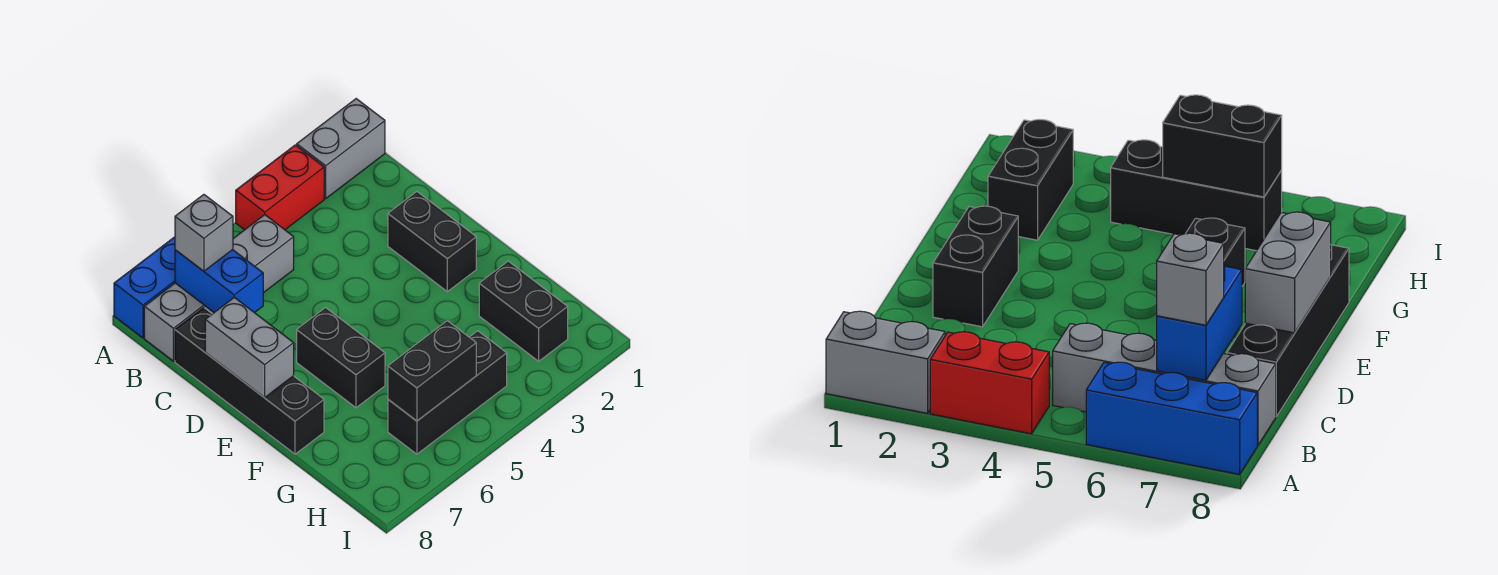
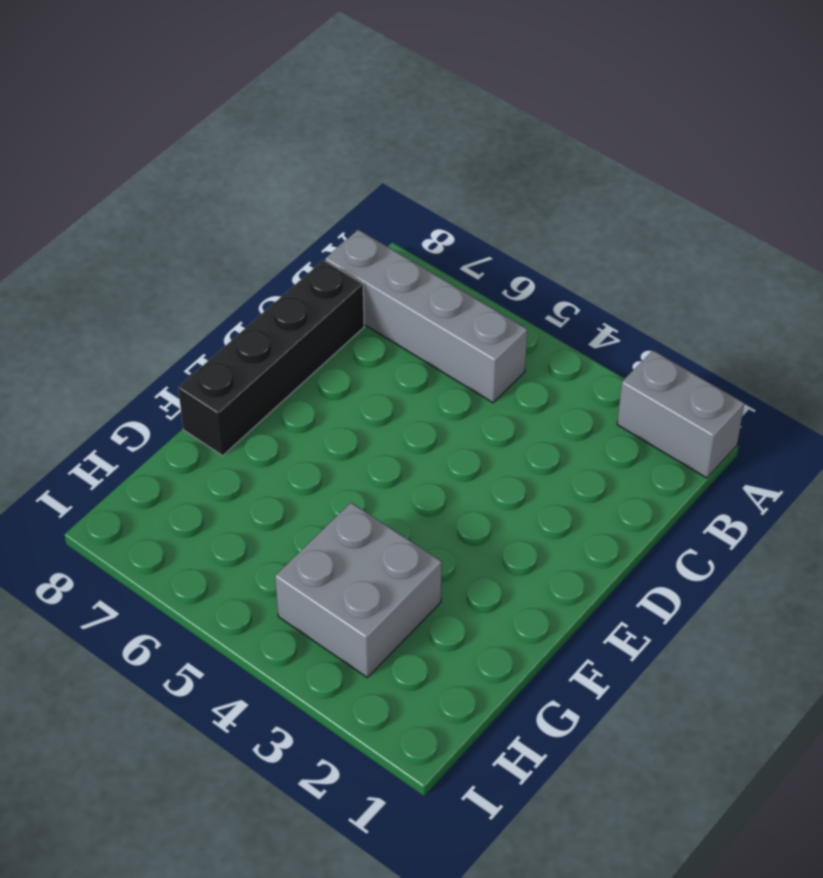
grey 2x2 brick [275,503,442,677] -> black 1x3 brick [388,331,507,454]
none -> red 1x2 brick [236,145,324,230]
none -> blue 1x3 brick [114,237,175,338]
none -> black 1x2 brick [388,192,476,292]

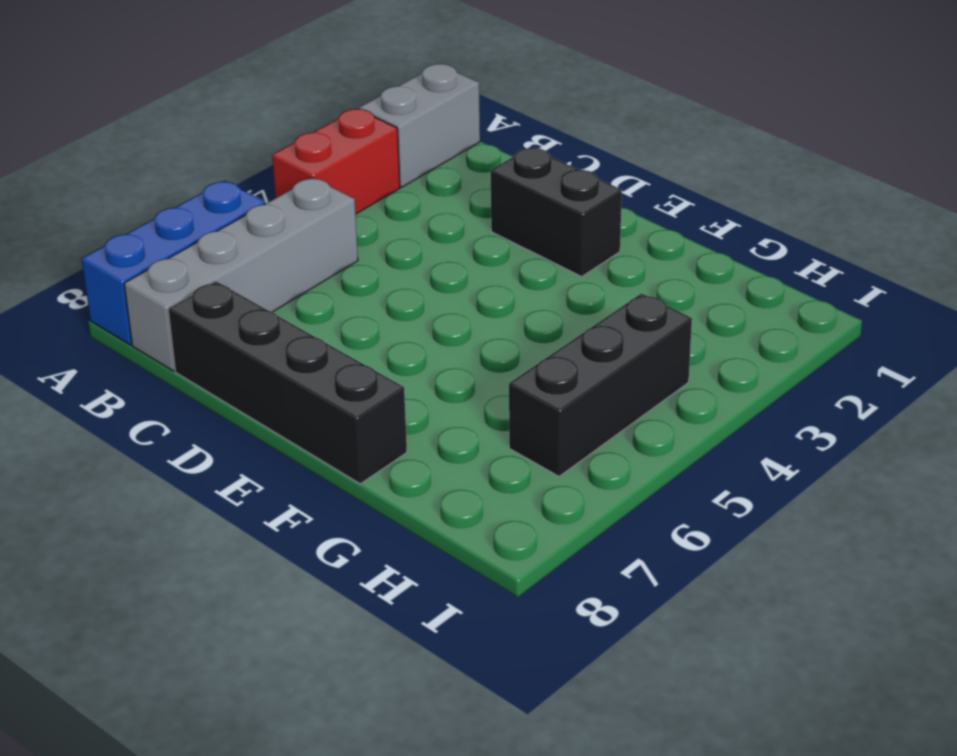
none -> black 1x2 brick [297,308,385,408]
none -> black 1x2 brick [479,261,568,361]
none -> blue 1x2 brick [175,250,263,313]

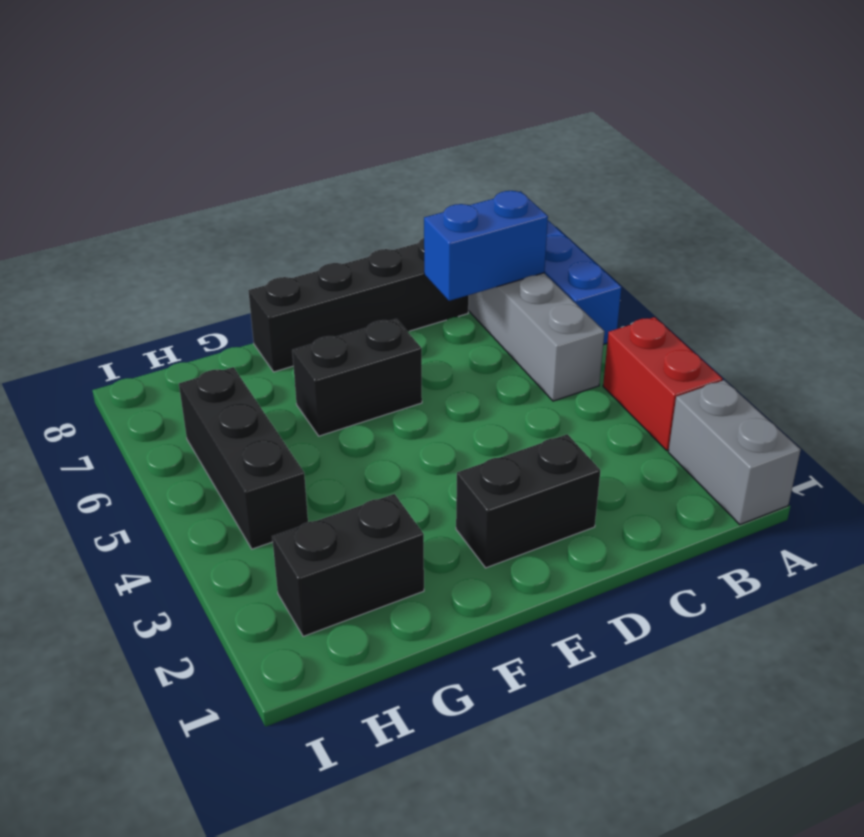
none -> grey 1x2 brick [205,297,294,398]
none -> black 1x2 brick [388,321,476,421]
none -> grey 1x1 brick [175,195,233,271]

